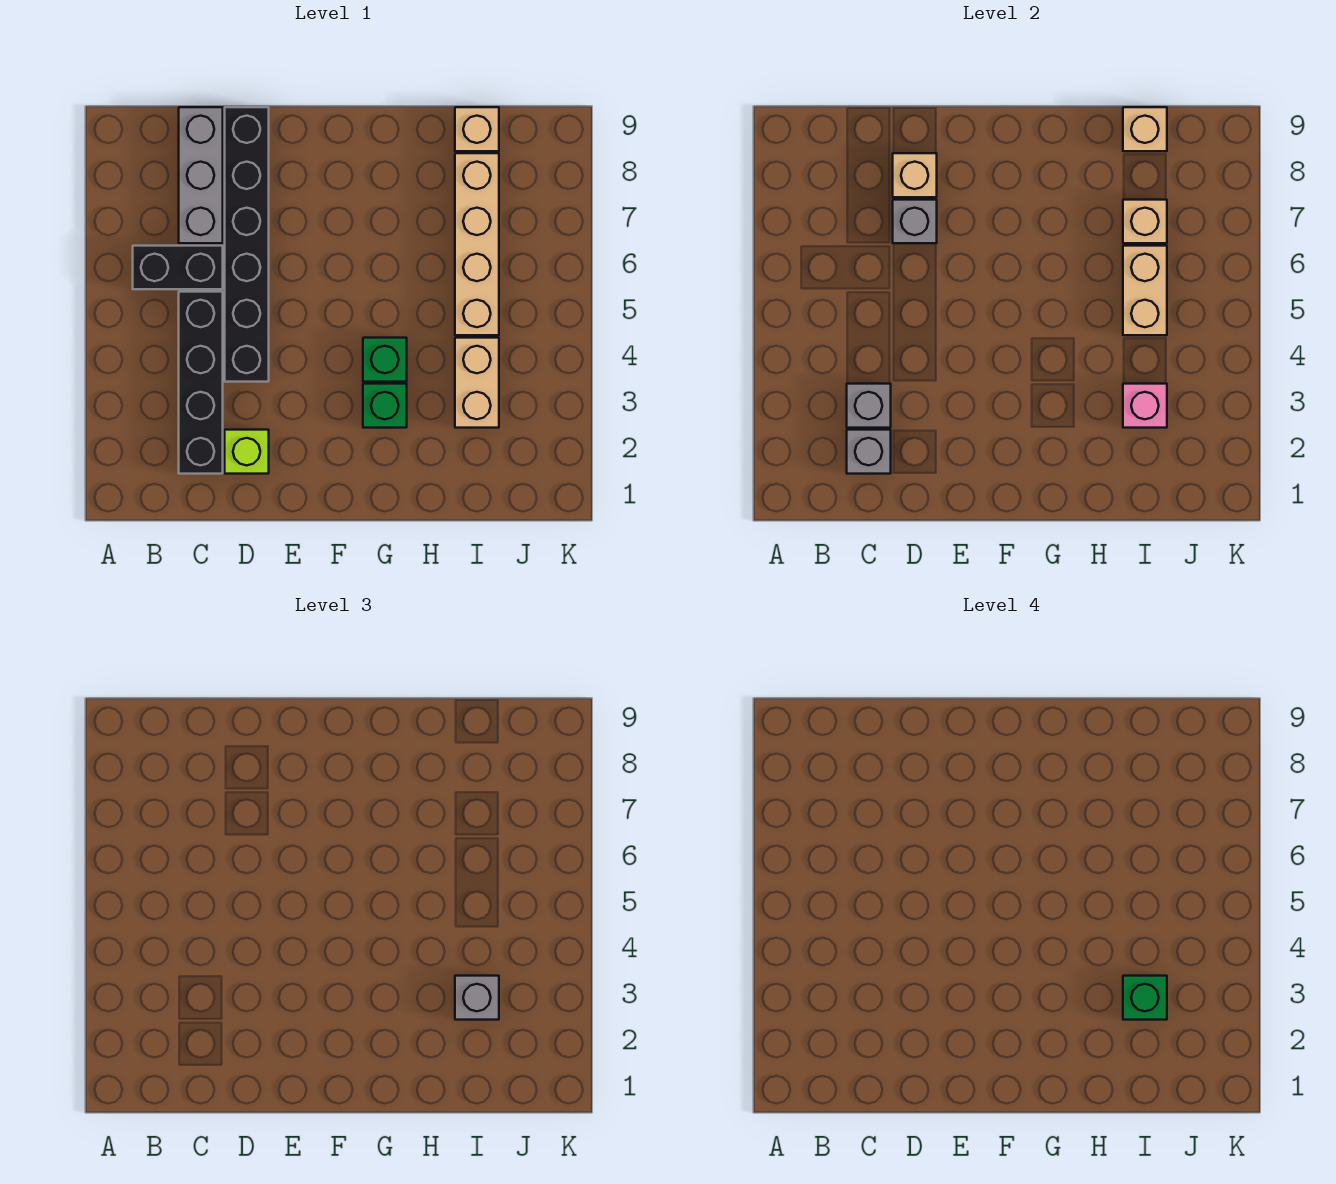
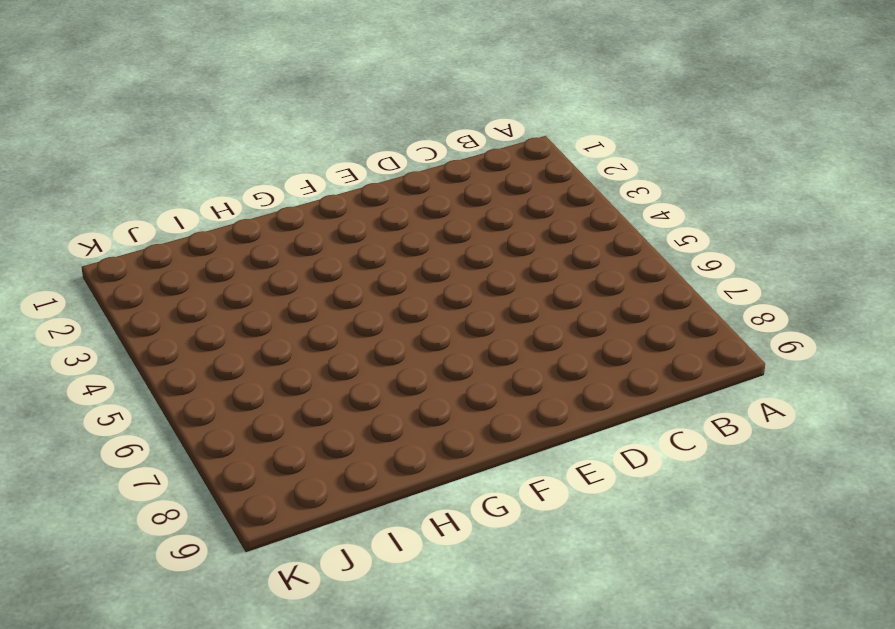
none -> black 1x2 brick [133,246,223,289]
none -> black 1x4 brick [179,292,223,474]
none -> grey 1x3 brick [179,107,223,243]

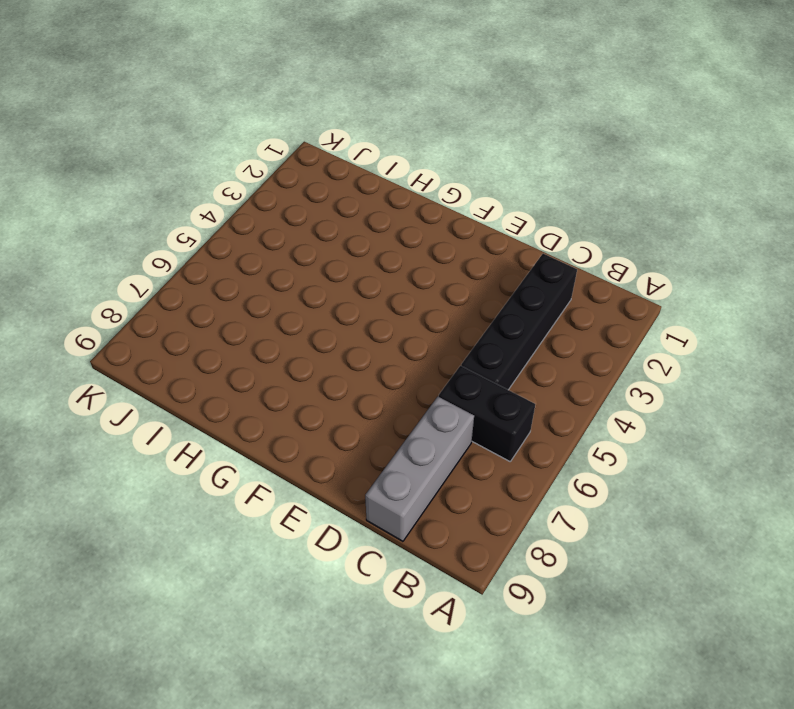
none -> lime 1x1 brick [225,430,269,474]
none -> black 1x6 brick [225,107,269,382]
none -> green 1x1 brick [363,384,407,428]

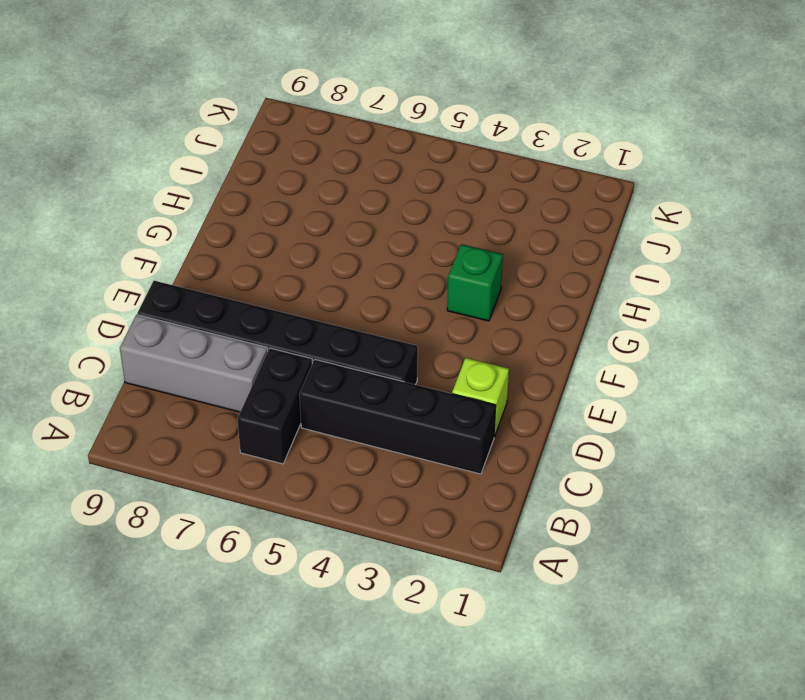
none -> green 1x1 brick [363,338,407,382]
none -> tan 1x2 brick [455,338,499,428]
none -> tan 1x4 brick [455,153,499,335]

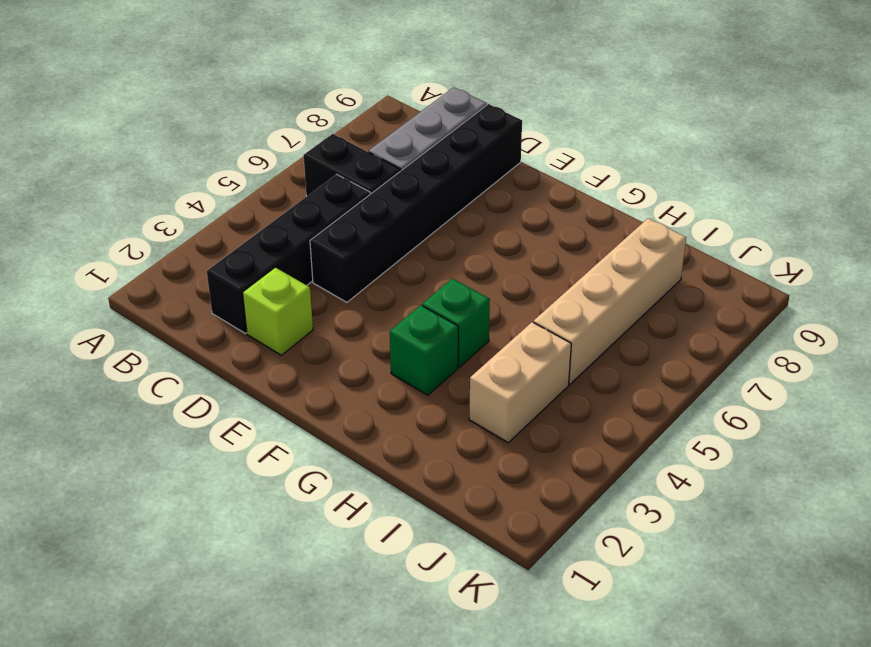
none -> tan 1x1 brick [455,107,499,151]
none -> grey 1x1 brick [847,430,891,474]
none -> grey 1x1 brick [847,384,891,428]

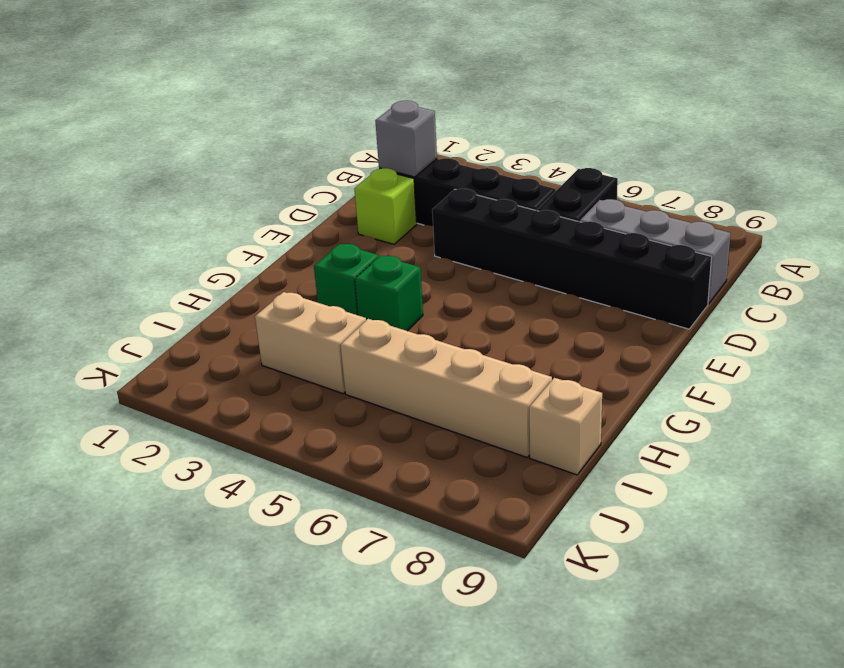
none -> grey 1x1 brick [847,384,891,428]
none -> grey 1x1 brick [893,200,937,243]
none -> tan 1x1 brick [893,153,937,197]

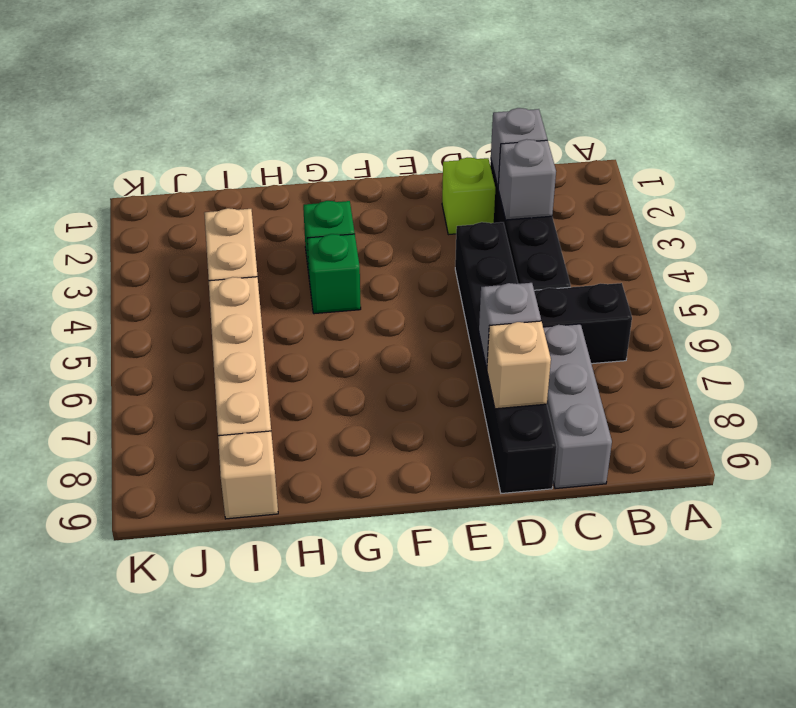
none -> pink 1x1 brick [1123,384,1167,428]
none -> tan 1x2 brick [1123,246,1167,335]
none -> tan 1x1 brick [1123,200,1167,243]

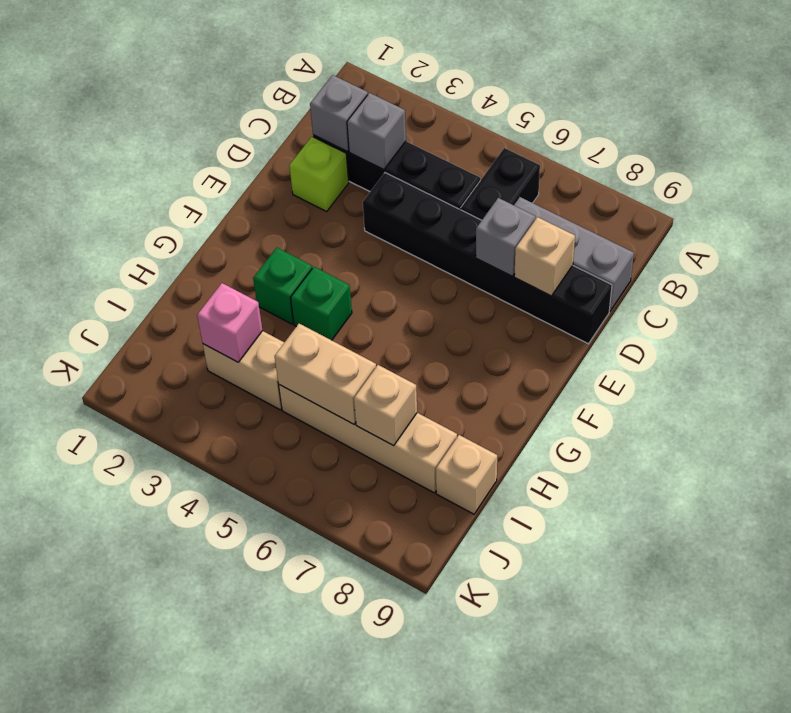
none -> tan 1x1 brick [1123,107,1167,151]
none -> grey 1x1 brick [455,976,499,1020]
none -> green 1x1 brick [1123,976,1167,1020]

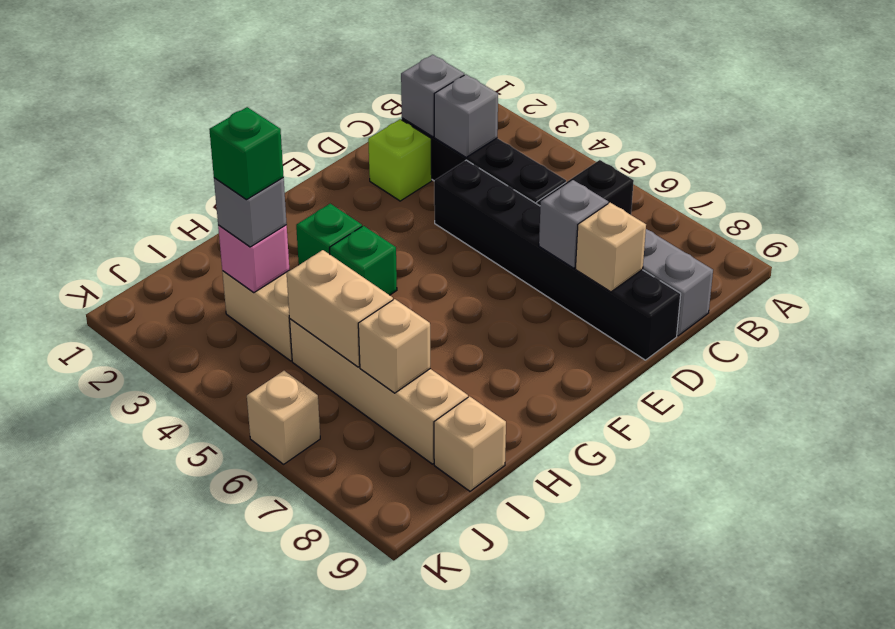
tan 1x1 brick [247,371,320,464] -> tan 1x1 brick moved to [1123,107,1167,151]

